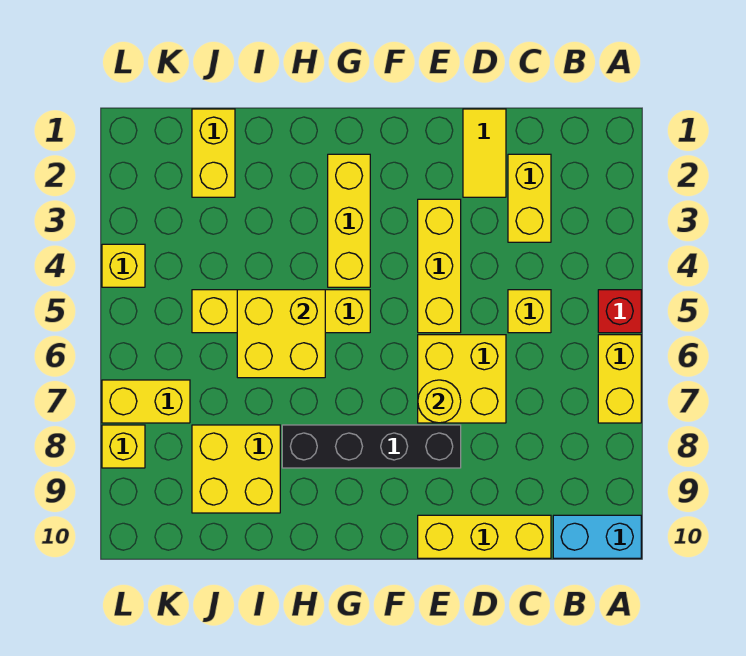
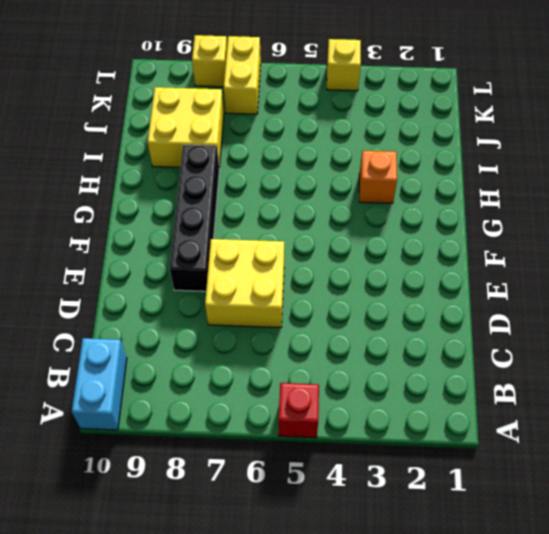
orange 1x1 brick [359,151,397,203] -> none
none -> yellow 1x2 brick [598,335,641,423]
none -> yellow 1x2 brick [508,154,551,242]
none -> yellow 1x1 brick [508,290,551,333]

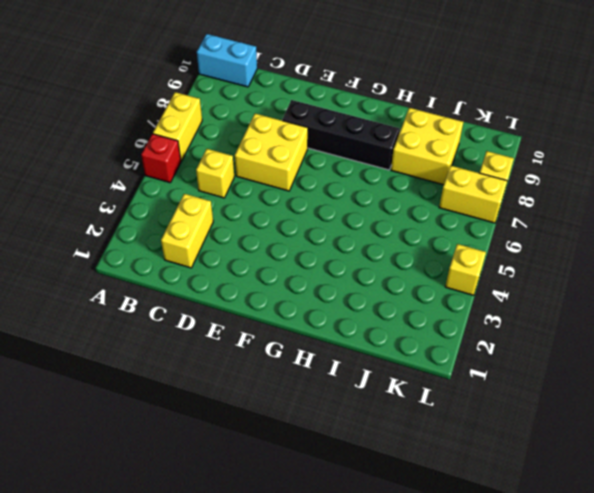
none -> yellow 1x3 brick [418,515,551,558]
none -> yellow 1x2 tile [463,109,506,197]
none -> yellow 1x3 brick [418,199,461,333]

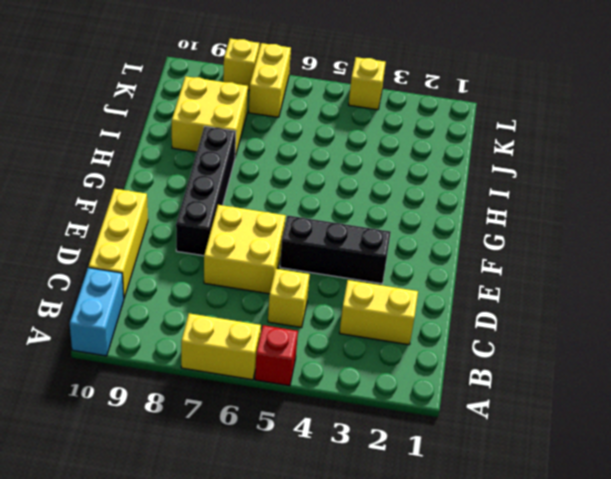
black 1x3 brick [280,216,391,284] -> yellow 1x3 brick [418,199,461,333]
none -> yellow 1x2 tile [463,109,506,197]
none -> yellow 1x3 brick [328,154,370,287]
none -> yellow 1x4 brick [192,290,370,333]

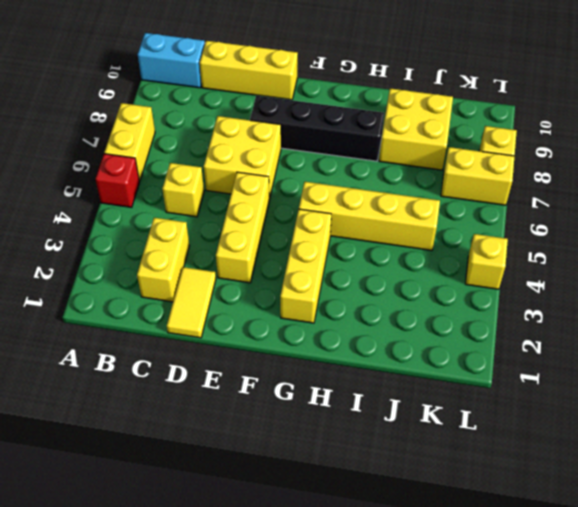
none -> yellow 1x2 brick [192,109,235,197]
none -> yellow 1x1 round brick [418,380,461,423]
none -> yellow 2x2 brick [237,290,325,378]

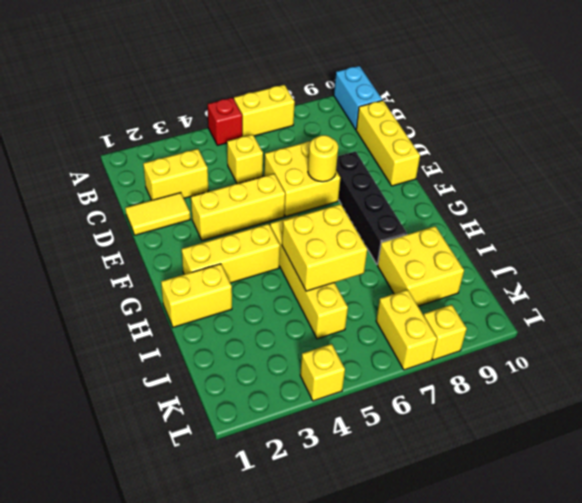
yellow 1x2 brick [161,264,232,327] -> yellow 1x2 brick moved to [192,109,235,197]

